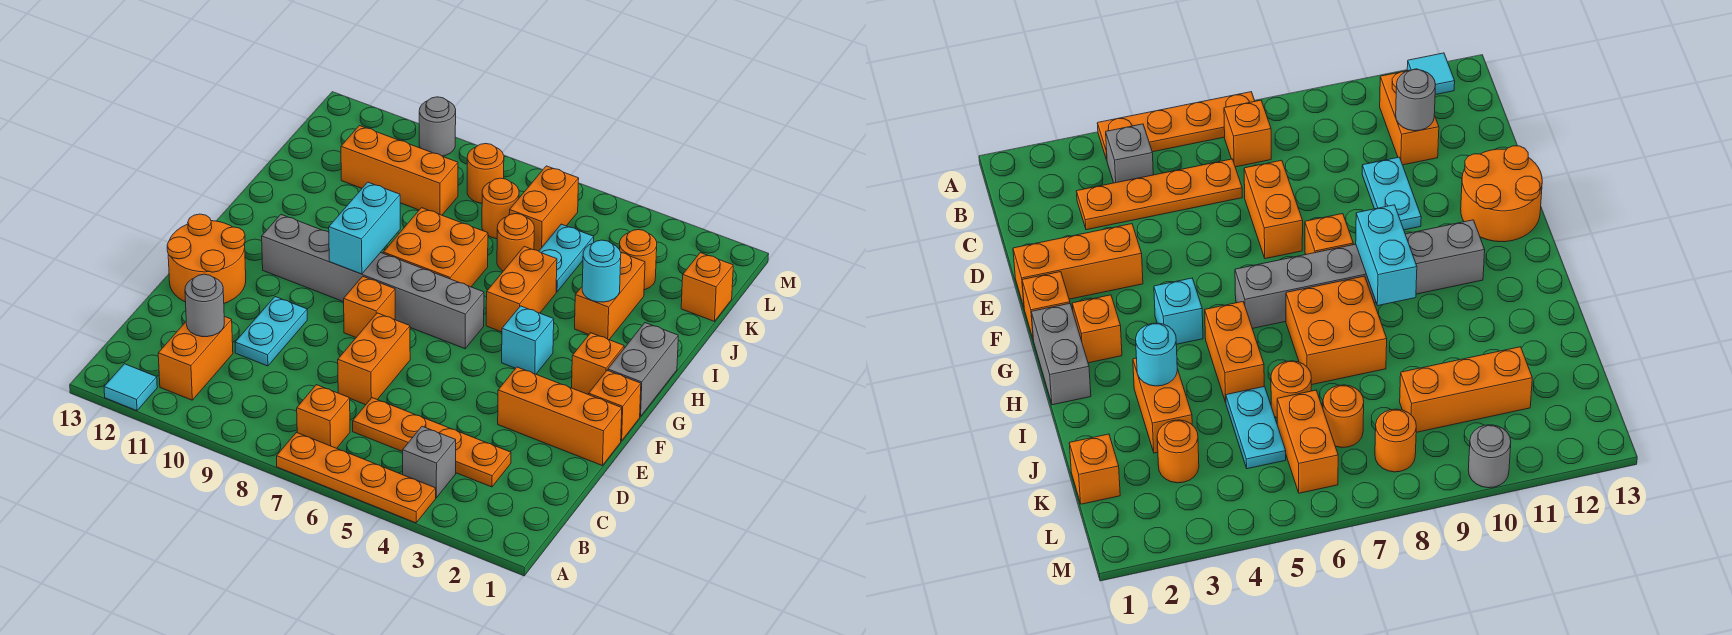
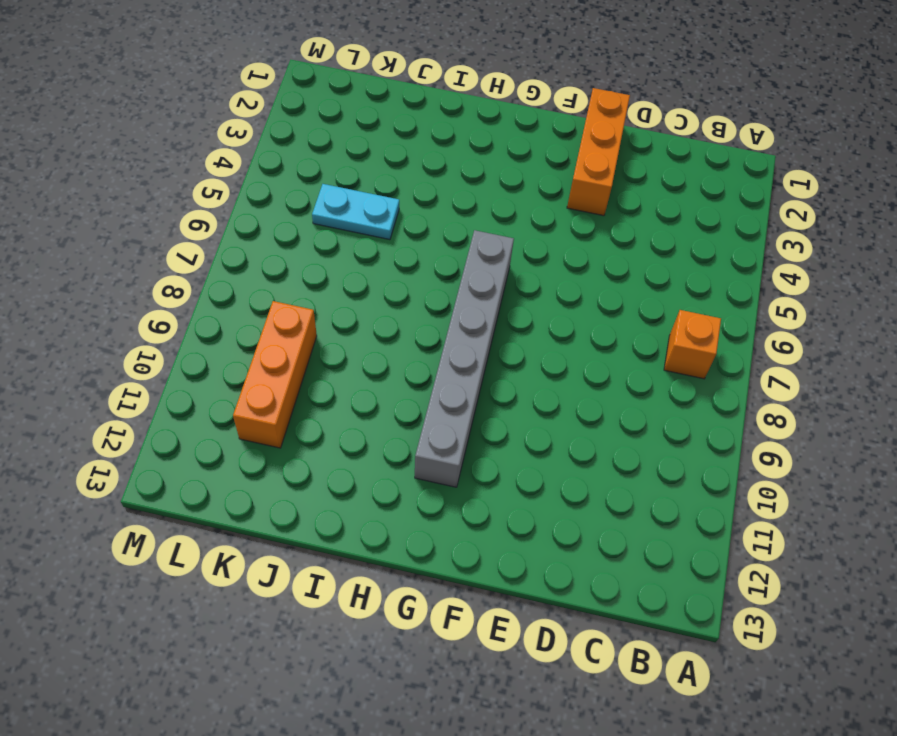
none -> orange 1x4 plate [277,432,436,523]
none -> cyan 1x1 tile [104,364,157,411]
none -> grey 1x1 brick [403,426,456,498]
none -> orange 1x2 brick [158,316,233,400]

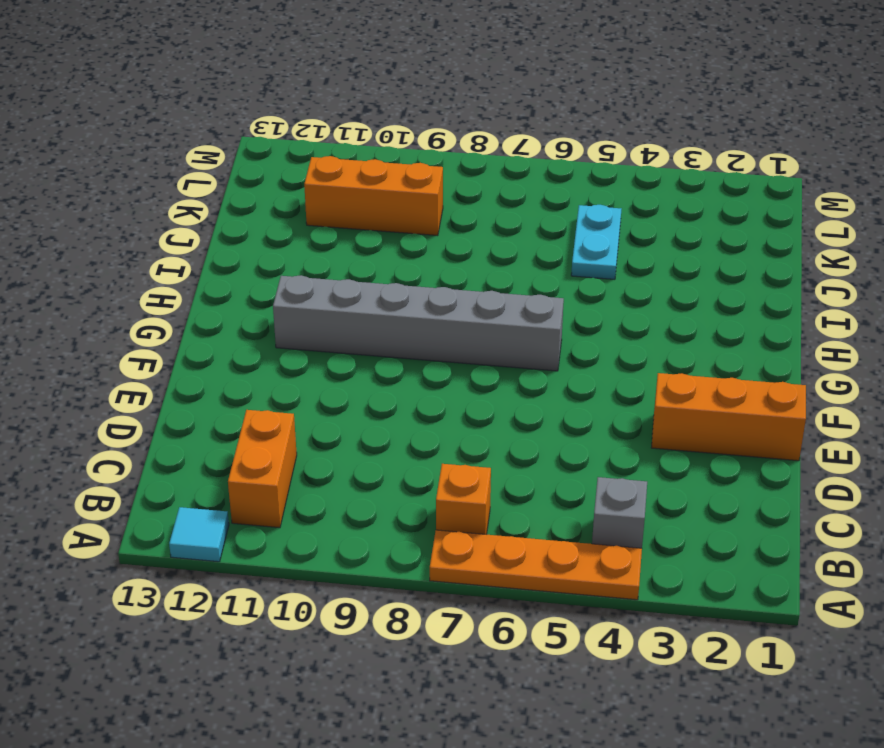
none -> orange 1x4 plate [353,398,511,487]
none -> orange 1x2 brick [338,313,410,405]
none -> cyan 1x2 plate [235,297,307,366]
none -> orange 2x2 round brick [167,214,246,303]

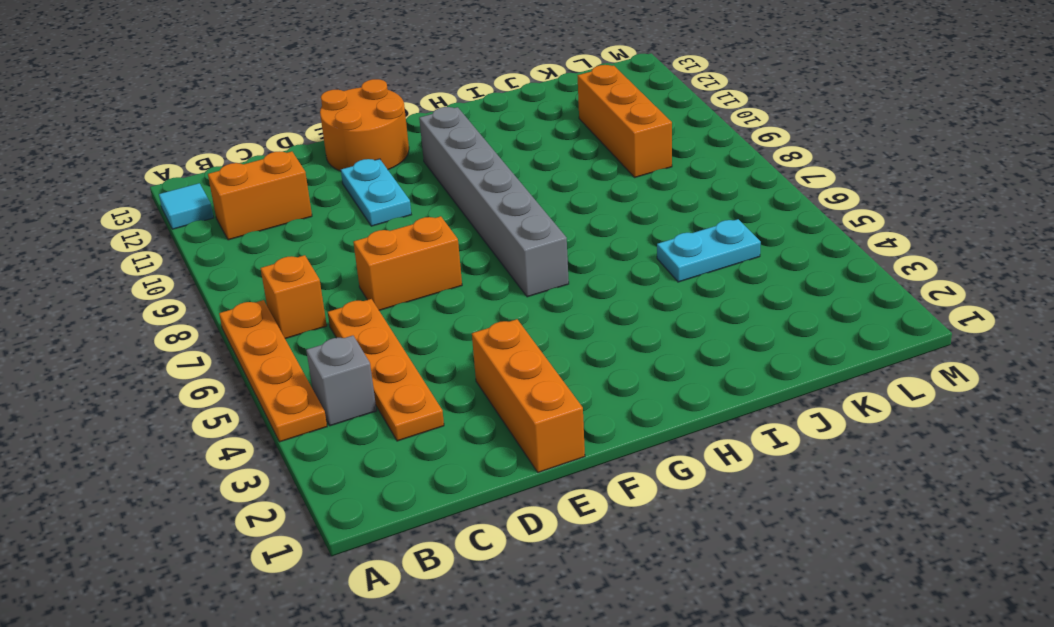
cyan 1x2 plate [341,159,411,226] -> cyan 1x2 plate turned to [235,297,307,366]
none -> orange 1x1 brick [589,370,641,441]
none -> orange 1x1 brick [344,276,395,337]
none -> grey 1x2 brick [608,323,678,417]
none -> orange 1x1 brick [572,333,624,395]

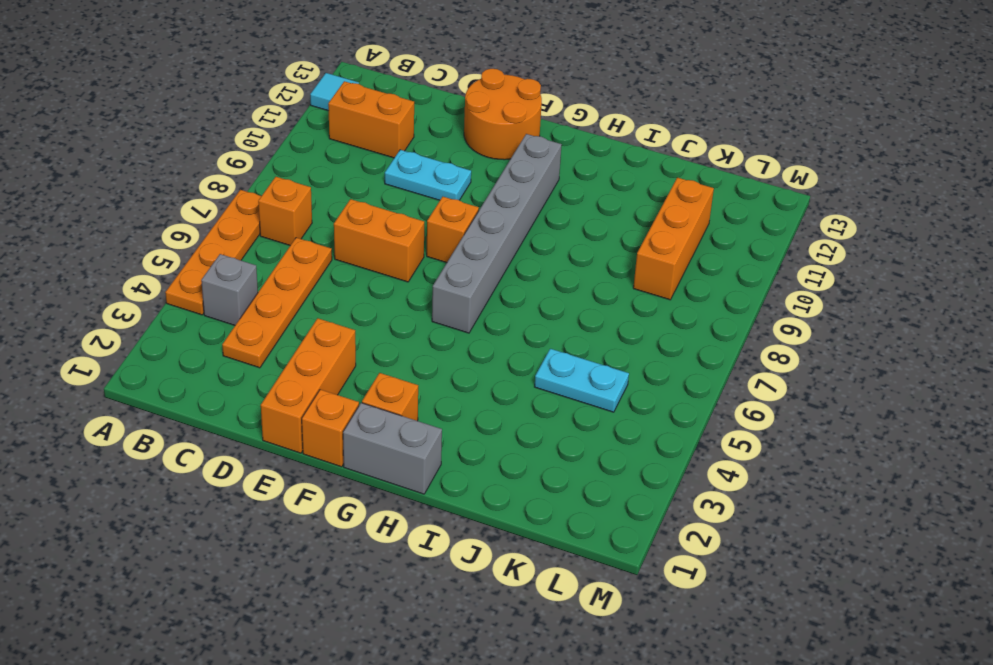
none -> cyan 1x1 brick [502,306,554,374]
none -> orange 1x2 brick [486,246,557,332]
none -> orange 2x2 brick [383,208,488,287]
none -> orange 1x2 brick [575,253,645,340]

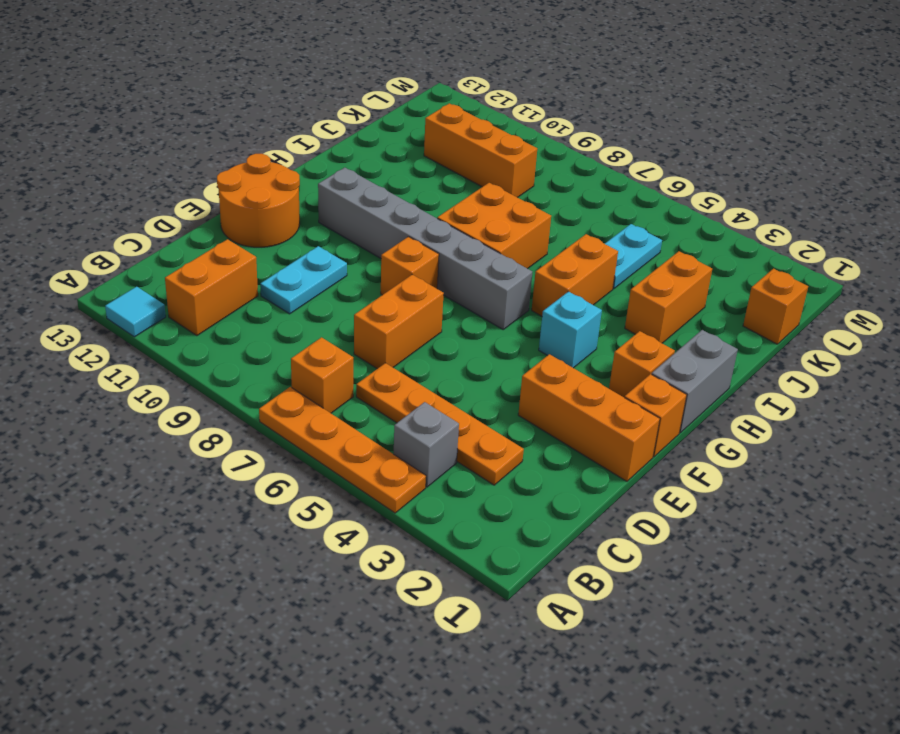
none -> orange 1x1 round brick [497,214,534,271]
none -> orange 1x1 round brick [620,230,657,290]
none -> orange 1x2 brick [509,166,579,251]
none -> orange 1x1 round brick [482,178,519,239]

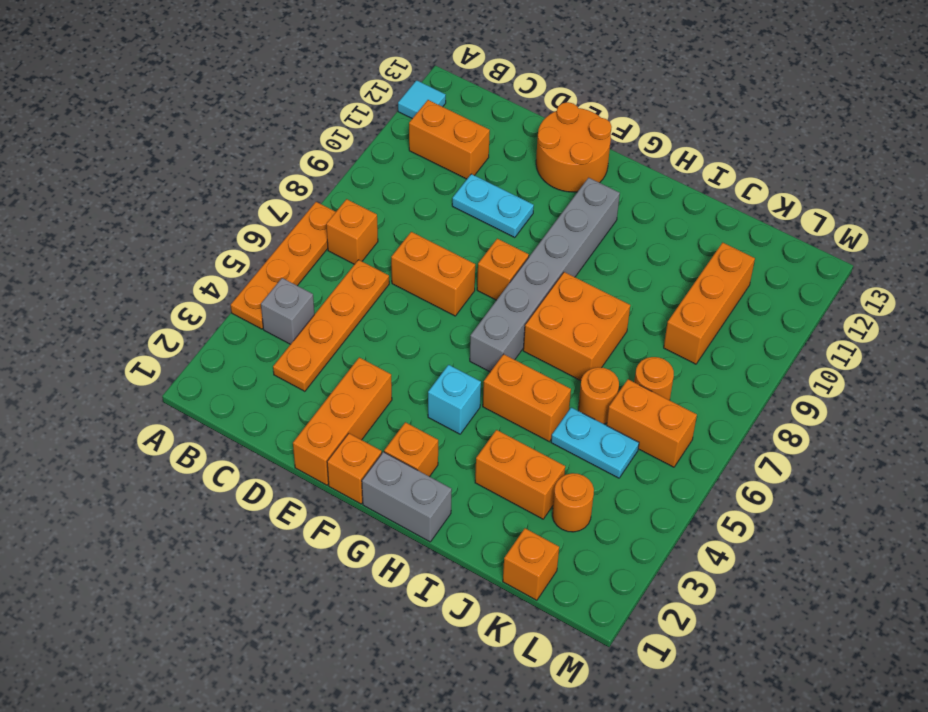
none -> orange 1x1 round brick [467,144,504,203]
none -> grey 1x1 round brick [419,97,456,156]
none -> grey 1x1 round brick [185,274,224,337]
none -> cyan 1x2 brick [329,182,400,274]

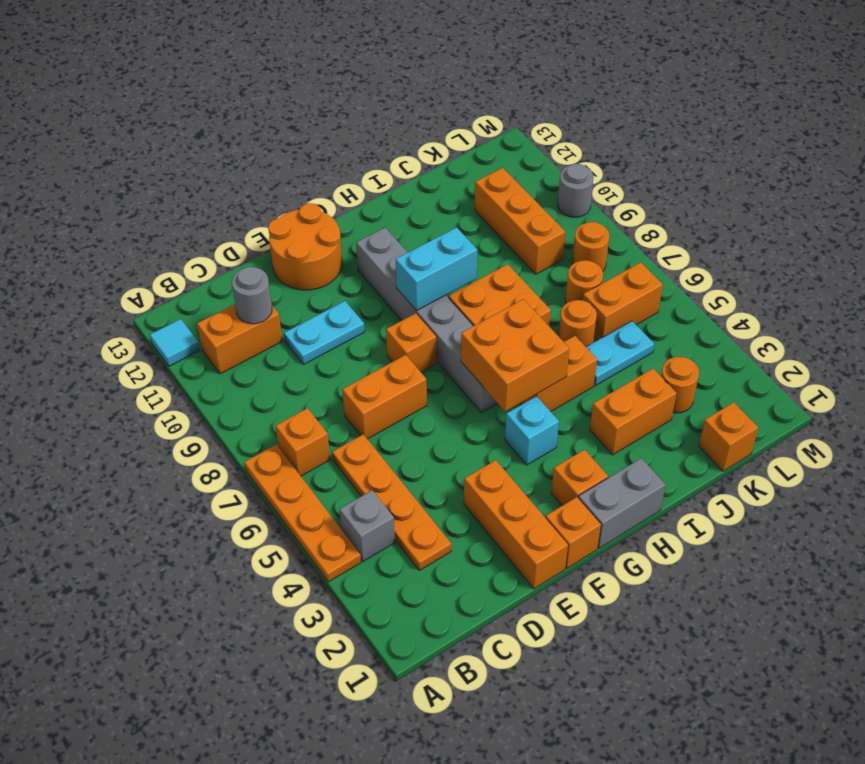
orange 2x2 brick [461,299,569,411] -> none
none -> cyan 1x1 round brick [582,240,621,302]

